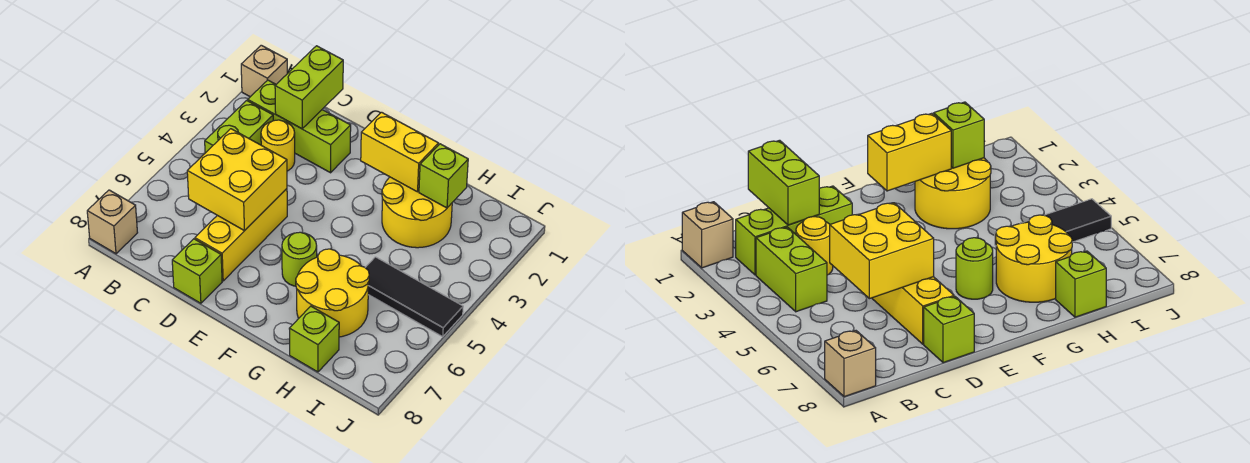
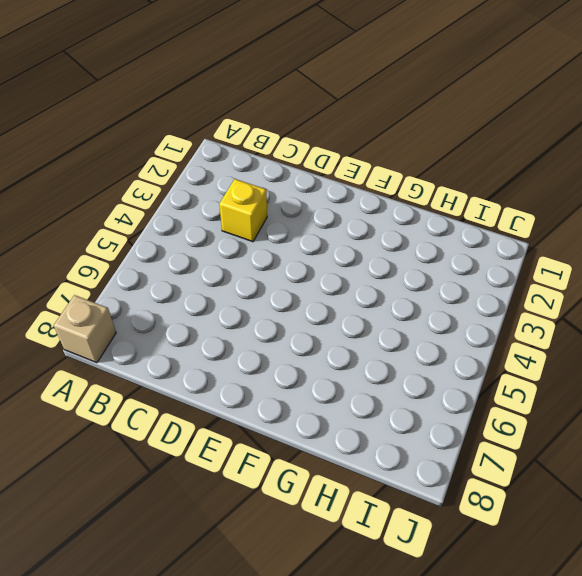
yellow 1x1 brick [219,179,267,242] -> yellow 1x1 round brick [261,120,295,171]
none -> tan 1x1 brick [241,45,287,97]
none -> lime 1x3 brick [248,80,351,173]
none -> lime 1x2 brick [205,100,273,153]

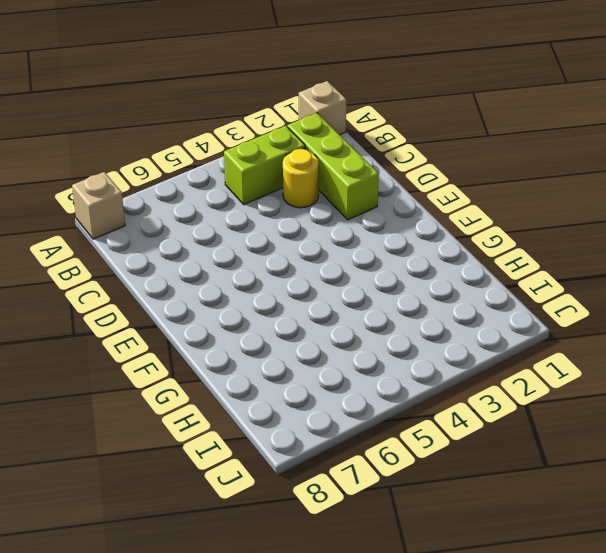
none -> yellow 1x3 brick [195,189,287,281]
none -> lime 1x1 brick [172,239,222,303]
none -> lime 1x1 round brick [282,232,317,286]

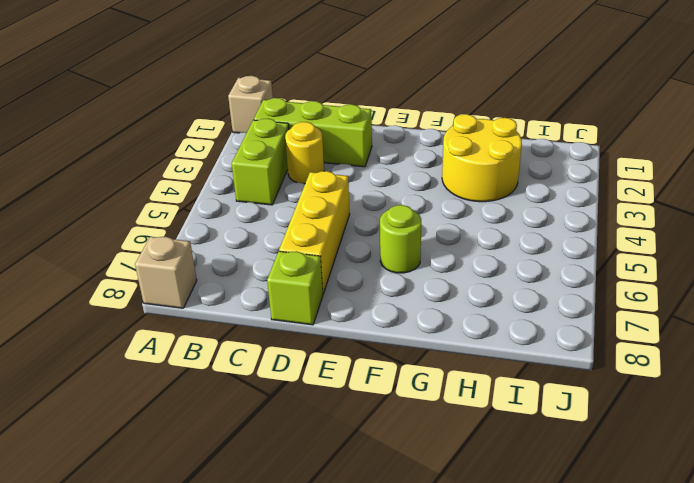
none -> yellow 2x2 round brick [296,249,369,337]
none -> black 1x3 tile [365,257,463,337]
none -> lime 1x1 brick [289,306,339,372]

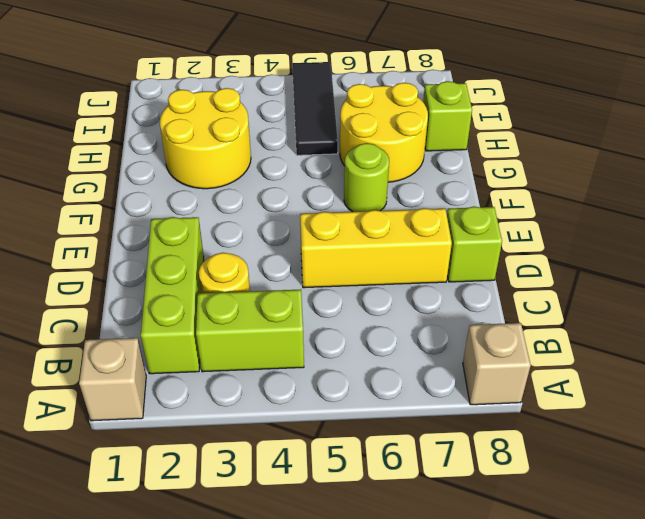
none -> lime 1x2 brick [275,46,343,129]
none -> yellow 2x2 brick [187,129,287,231]
none -> yellow 1x2 brick [361,112,439,192]

